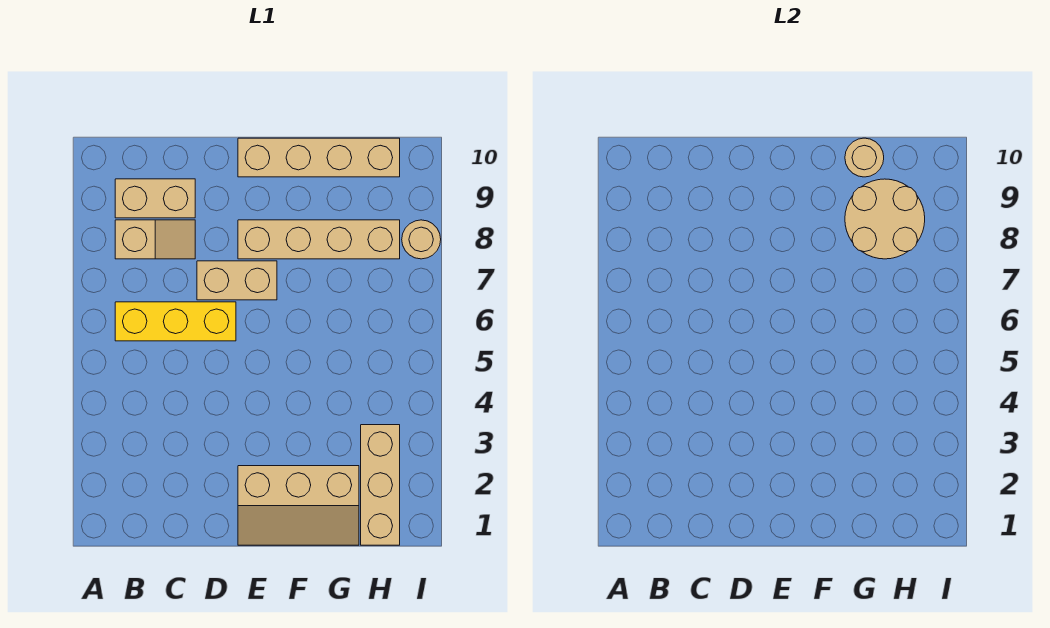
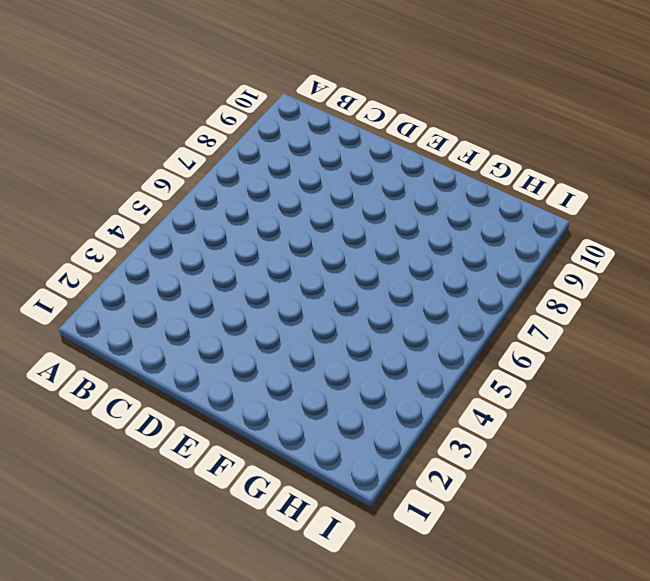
none -> yellow 1x3 brick [115,302,236,341]
none -> tan 1x2 slope [115,220,195,259]

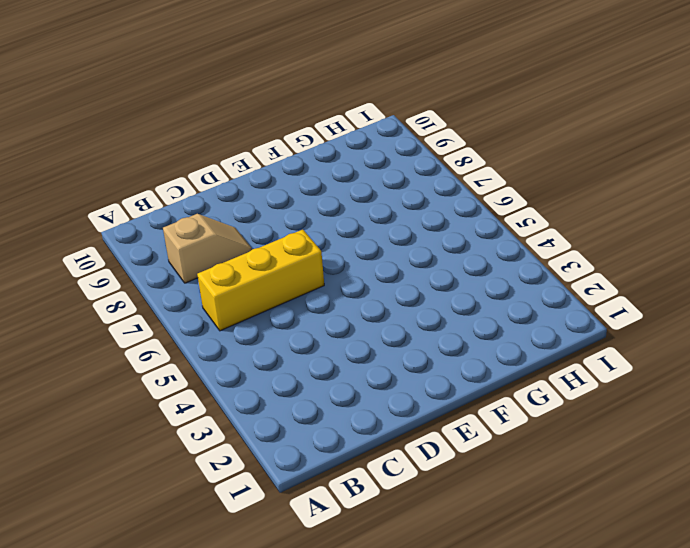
none -> tan 1x2 brick [115,179,195,218]
none -> tan 1x2 brick [197,261,277,300]

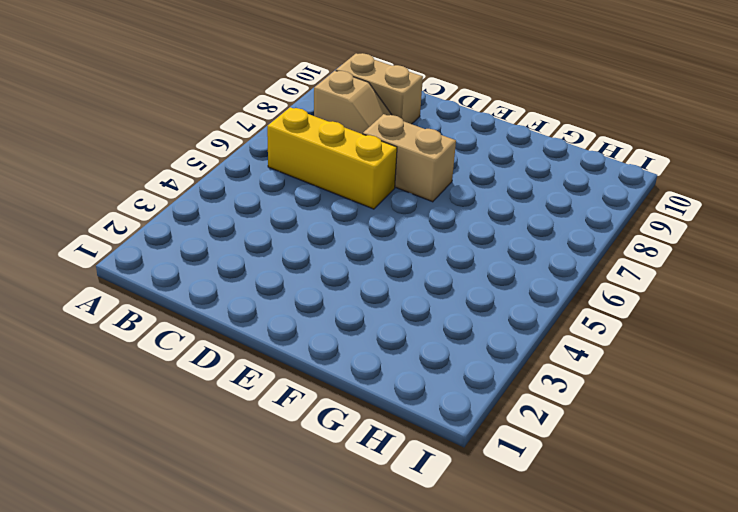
none -> tan 2x3 slope [238,466,359,545]
none -> tan 1x4 brick [238,220,400,259]

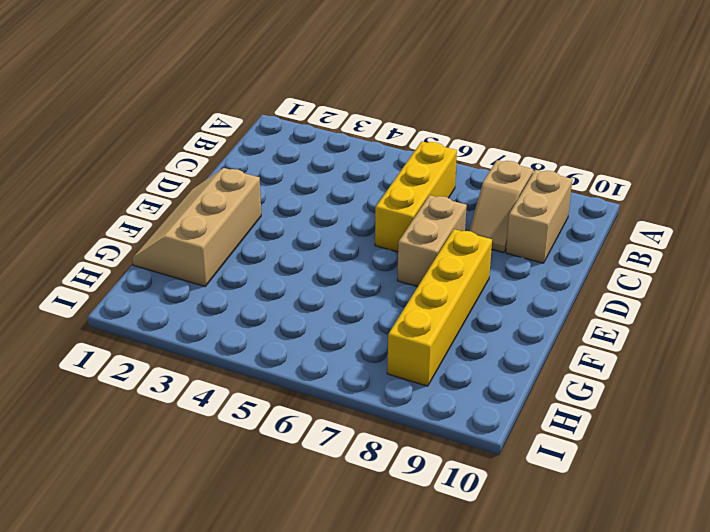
yellow 1x4 brick [387,229,492,386] -> tan 1x4 brick [238,220,400,259]
none -> tan 1x4 brick [238,138,400,177]
none -> tan 1x3 brick [361,425,400,545]

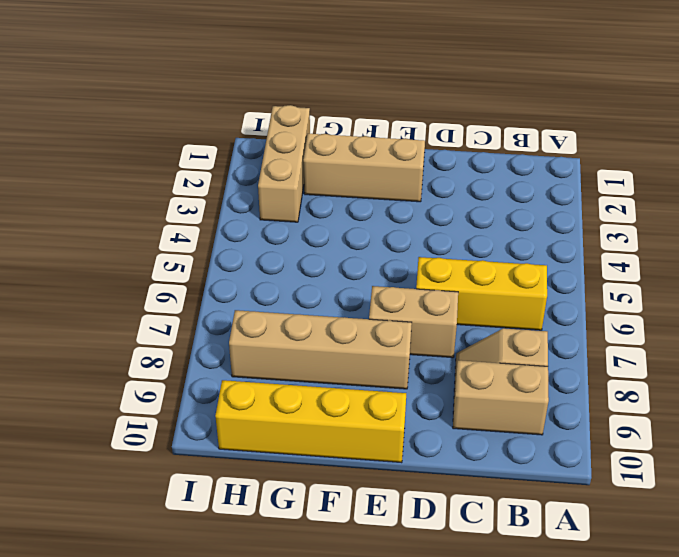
yellow 1x4 brick [215,380,406,463] -> tan 1x4 brick [238,138,400,177]
none -> tan 1x1 round brick [402,220,441,259]
none -> tan 2x2 round brick [845,179,925,259]

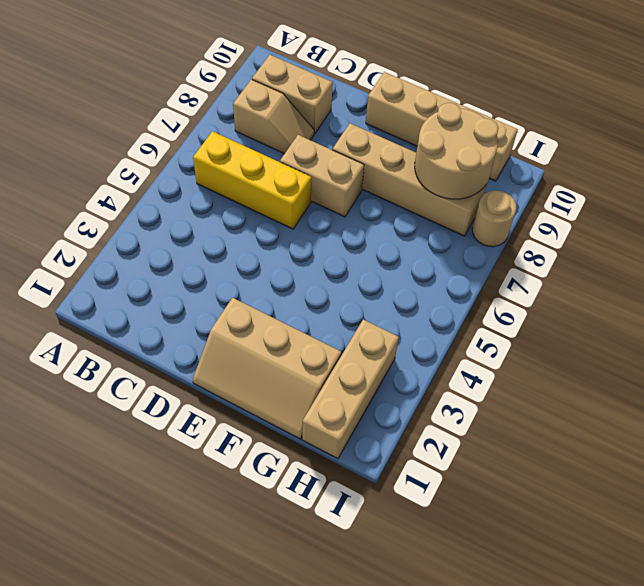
none -> tan 1x1 round brick [845,138,884,177]

